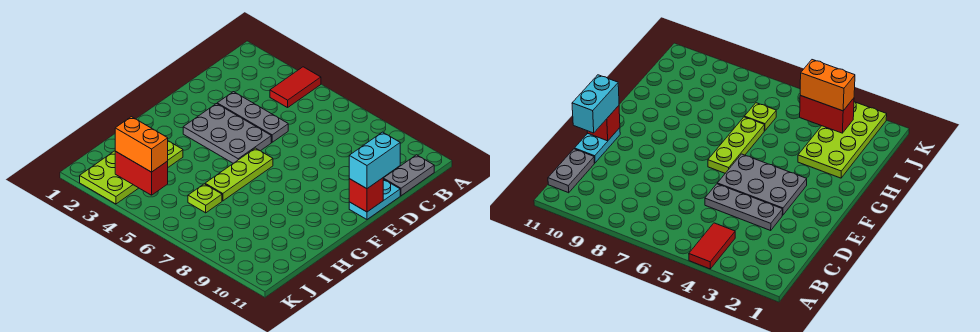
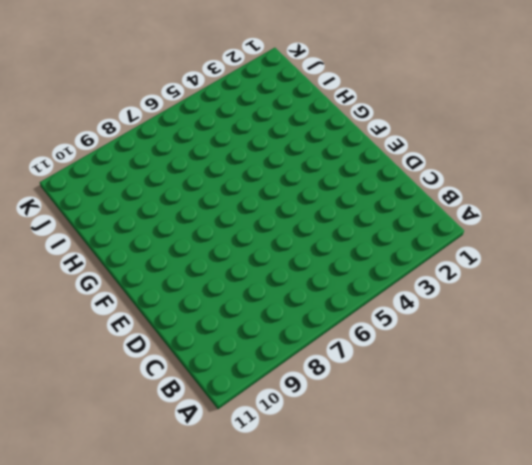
none -> red 1x2 tile [270,67,321,108]
none -> grey 1x2 plate [383,155,434,196]
none -> grey 1x3 plate [217,92,288,142]

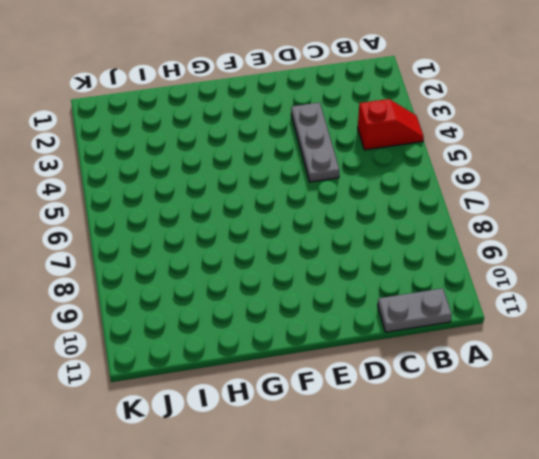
red 1x2 slope [358,99,424,150] -> red 1x2 tile [270,67,321,108]
none -> cyan 1x2 plate [349,179,400,219]
none -> grey 2x3 plate [183,104,271,163]
none -> lime 1x3 plate [205,148,273,201]

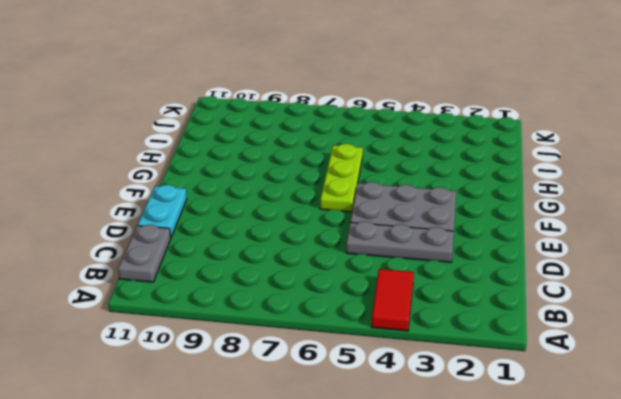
none -> lime 2x4 plate [80,141,183,204]
none -> lime 1x1 plate [188,184,222,213]
none -> red 1x1 brick [349,178,383,212]

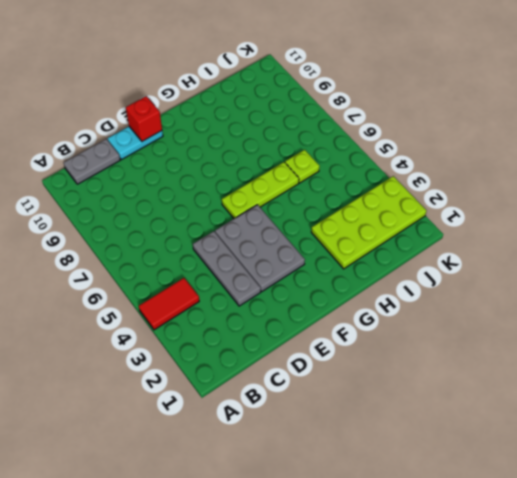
none -> red 1x2 brick [115,151,168,195]
none -> cyan 1x2 brick [349,132,400,189]
none -> orange 1x2 brick [115,117,168,172]

